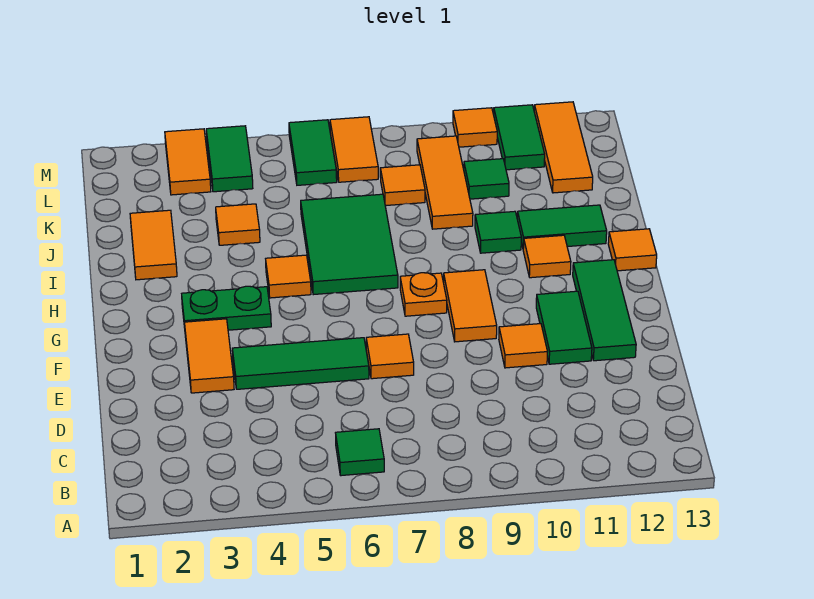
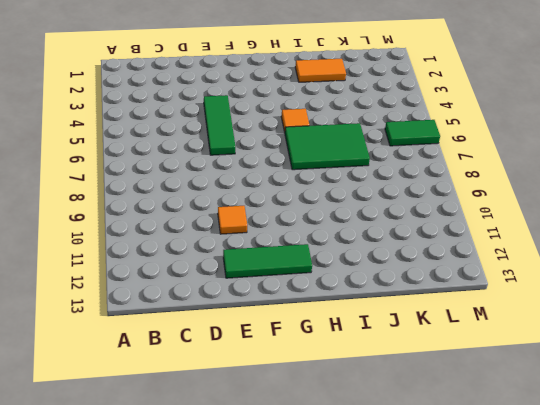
none -> green 1x1 tile [336,429,384,476]
none -> orange 1x2 tile [184,319,234,393]
none -> orange 1x1 tile [366,334,414,379]

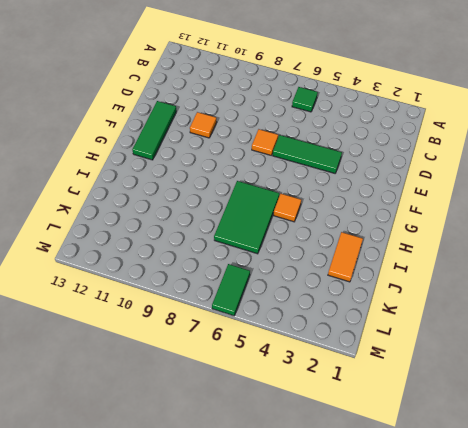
none -> orange 1x2 tile [184,319,234,393]
none -> green 1x2 tile [536,291,592,364]
none -> orange 1x2 tile [444,270,497,342]

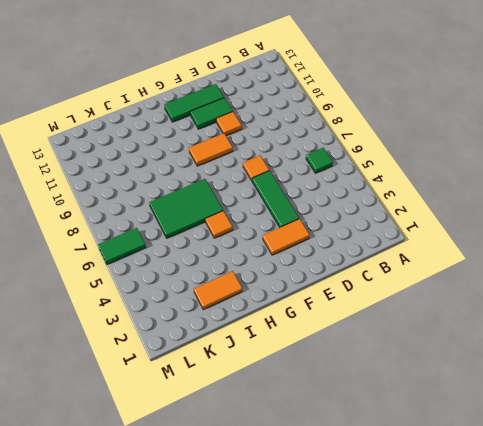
none -> green 1x2 plate [182,286,271,330]
none -> orange 1x1 plate [400,273,447,316]
none -> orange 1x1 tile [523,235,571,278]

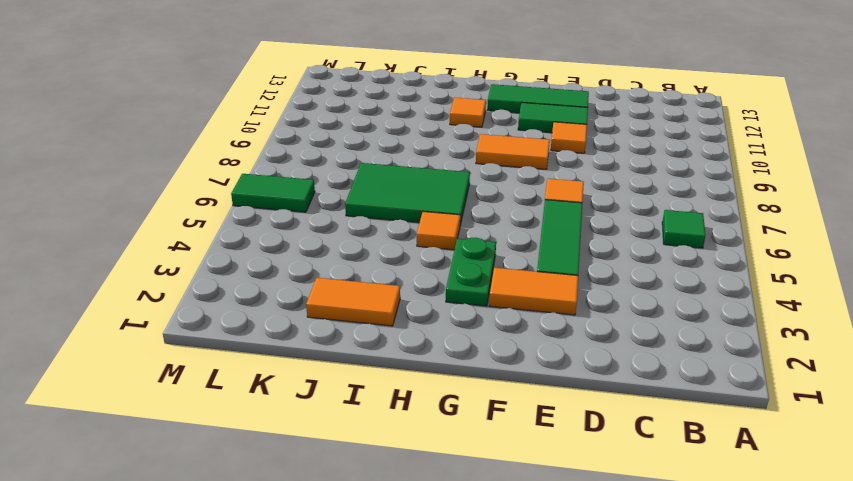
none -> orange 1x1 plate [400,273,447,316]
none -> orange 1x1 tile [608,229,657,271]
none -> green 1x1 tile [475,211,521,253]

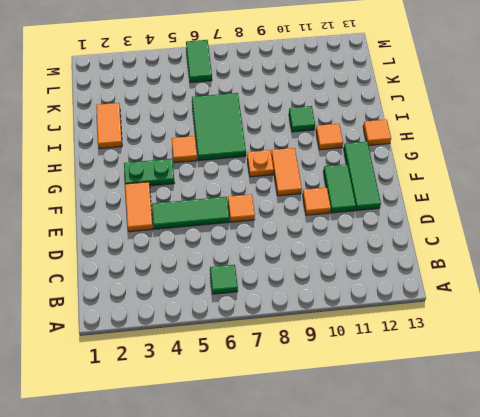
none -> green 1x2 tile [517,205,607,248]
none -> orange 1x1 tile [216,204,260,245]
none -> orange 1x3 tile [417,136,473,229]

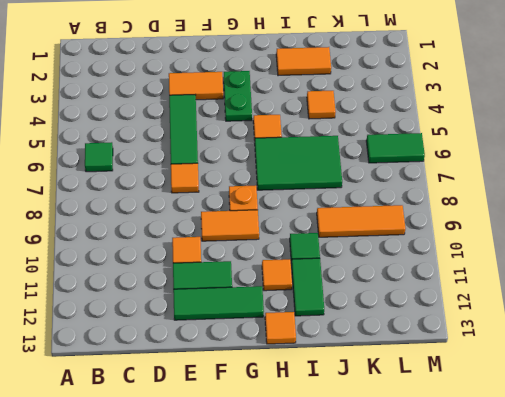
none -> orange 1x1 tile [380,165,425,206]
none -> green 1x1 tile [464,159,509,199]
none -> orange 1x3 tile [534,102,593,193]

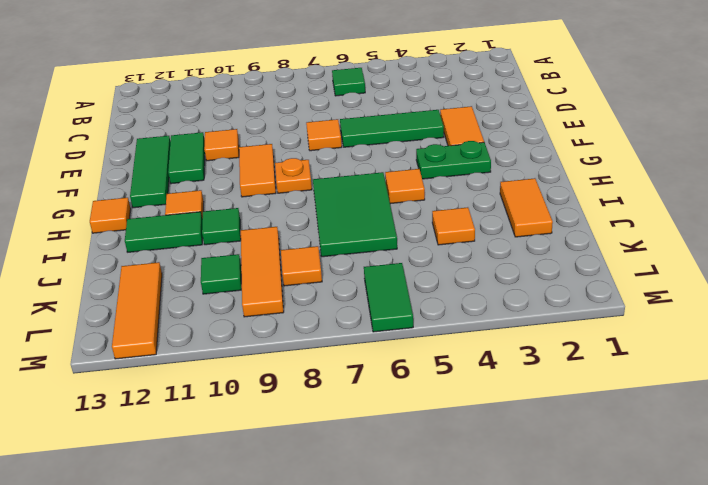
none -> orange 1x2 tile [165,129,211,195]
none -> green 1x2 tile [206,126,253,192]
none -> orange 1x2 tile [330,117,378,182]

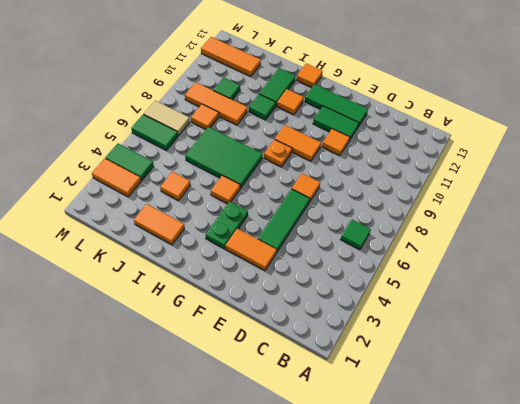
tan 1x2 tile [144,101,190,136] -> orange 1x2 tile [330,117,378,182]
none -> green 1x2 tile [494,105,545,170]
none -> orange 1x1 tile [453,108,497,147]

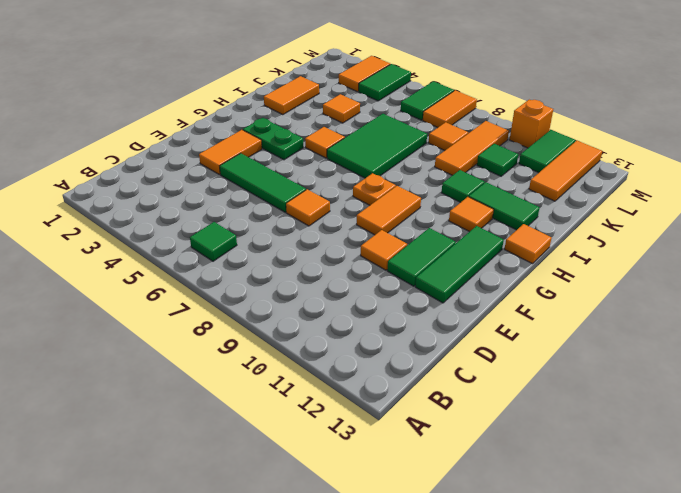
orange 1x1 brick [510,100,553,148] -> orange 1x1 tile [453,108,497,147]

